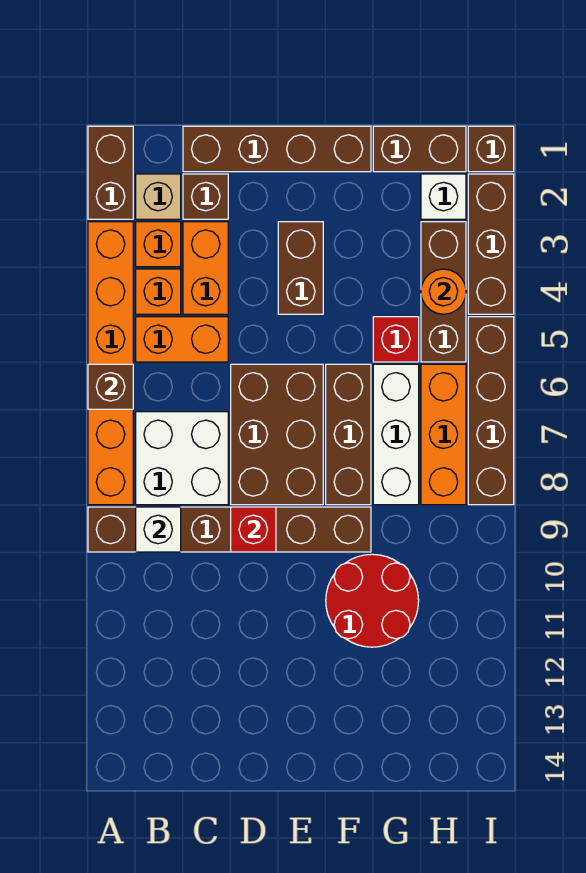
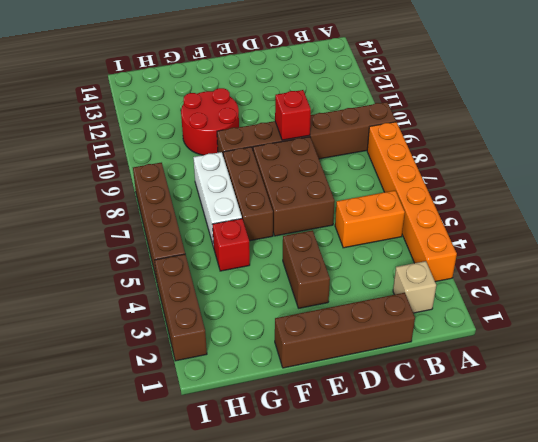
none -> brown 1x2 brick [88,126,133,219]
none -> orange 1x1 brick [136,222,181,267]
none -> orange 1x1 brick [136,269,181,314]

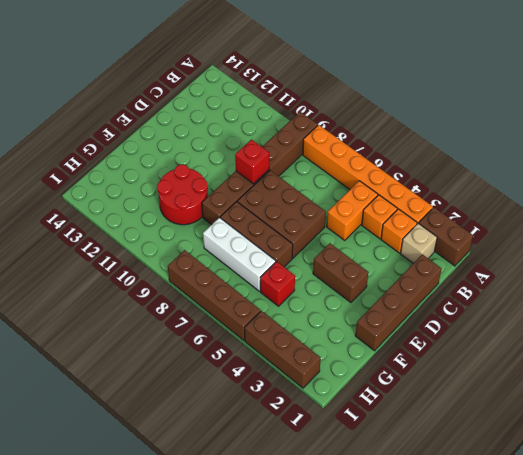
none -> white 2x2 brick [136,412,228,505]
none -> brown 1x1 brick [183,174,228,219]
none -> orange 1x2 brick [183,222,228,314]

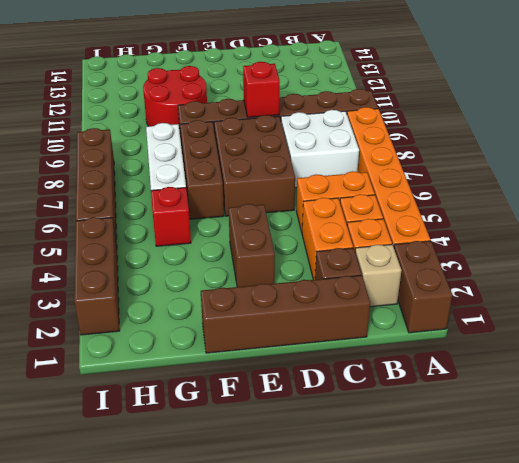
none -> brown 1x2 brick [373,126,466,172]
none -> white 1x1 brick [421,174,466,219]
none -> brown 1x3 brick [421,222,466,362]

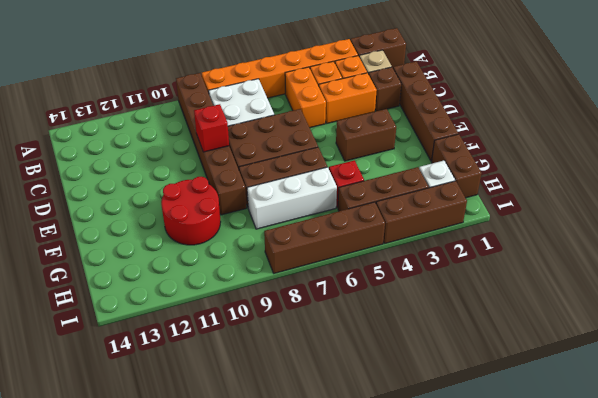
none -> orange 1x3 brick [421,364,466,505]
none -> brown 1x1 brick [468,126,514,172]
none -> brown 1x1 brick [88,364,133,409]

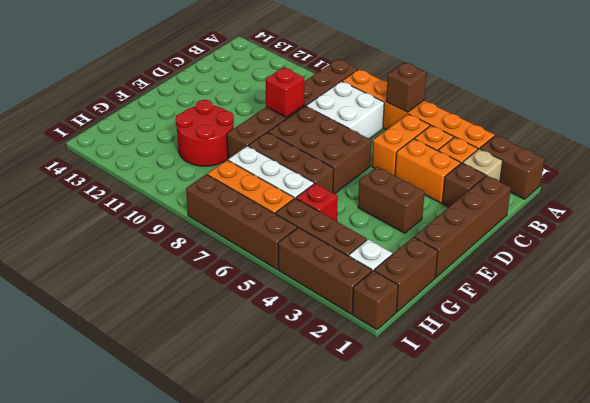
none -> white 1x1 brick [136,507,181,552]
none -> orange 1x1 round brick [421,269,466,314]

